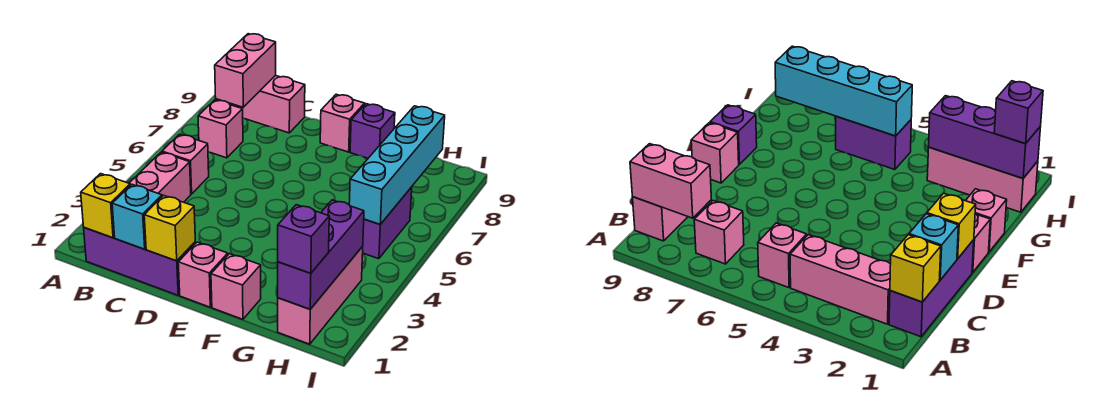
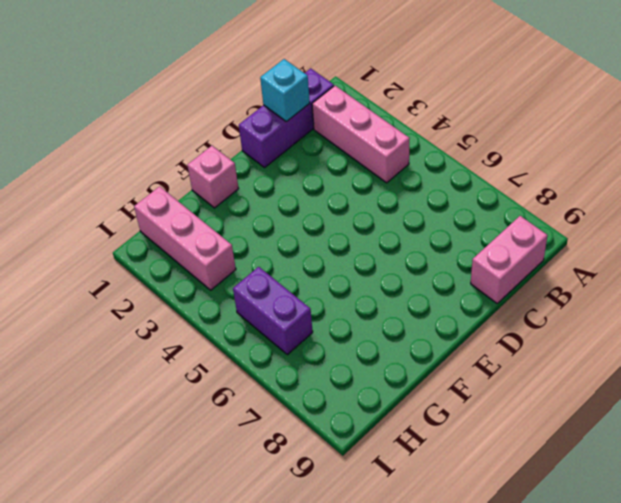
none -> pink 1x1 brick [162,134,209,194]
none -> pink 1x1 brick [198,100,243,158]
none -> pink 1x1 brick [178,242,228,307]

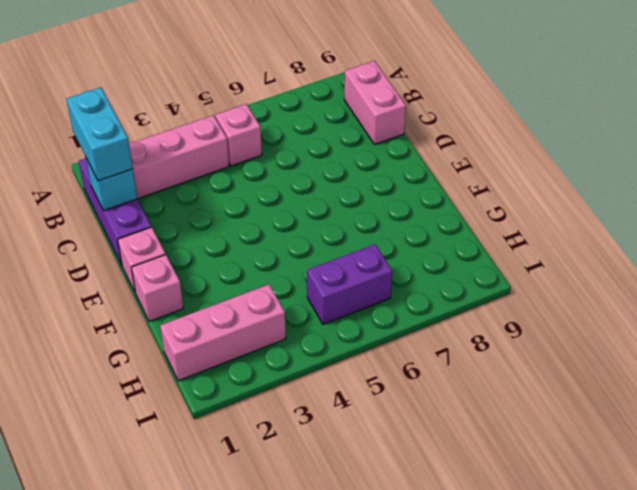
cyan 1x2 brick [67,88,133,181] -> none
none -> pink 1x1 brick [198,100,243,158]
none -> pink 1x1 brick [320,94,365,152]
none -> purple 1x1 brick [350,104,395,158]

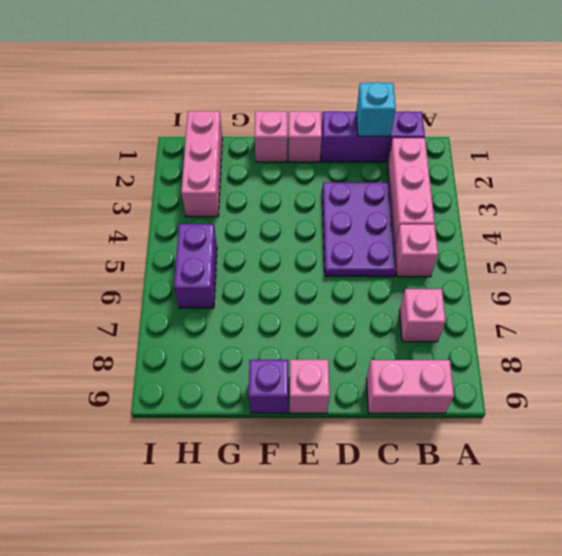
purple 2x3 plate [322,182,397,277] -> none
none -> yellow 1x1 brick [81,174,130,238]
none -> pink 1x2 brick [215,34,276,107]
none -> yellow 1x1 brick [144,195,195,261]

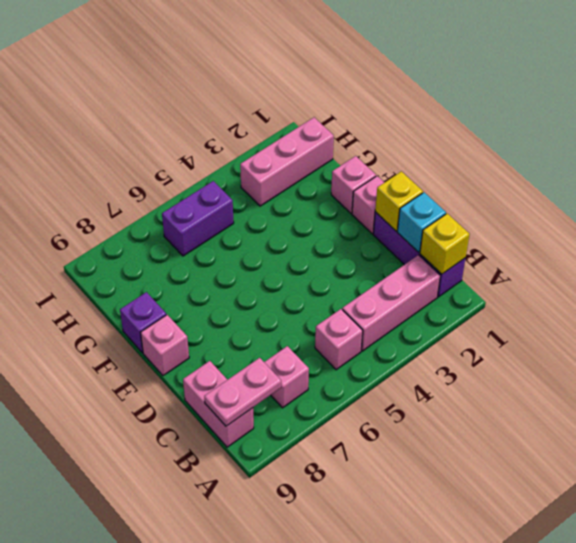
pink 1x2 plate [204,358,281,426] -> pink 1x2 brick [215,34,276,107]
none -> purple 1x3 brick [278,200,364,309]
none -> cyan 1x4 brick [349,106,445,224]
none -> purple 1x1 brick [278,205,329,273]

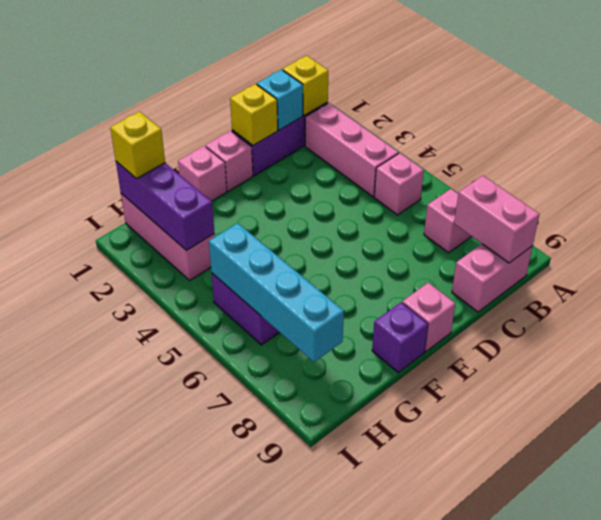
yellow 1x1 brick [110,112,165,179] -> purple 1x1 brick [278,205,329,273]

